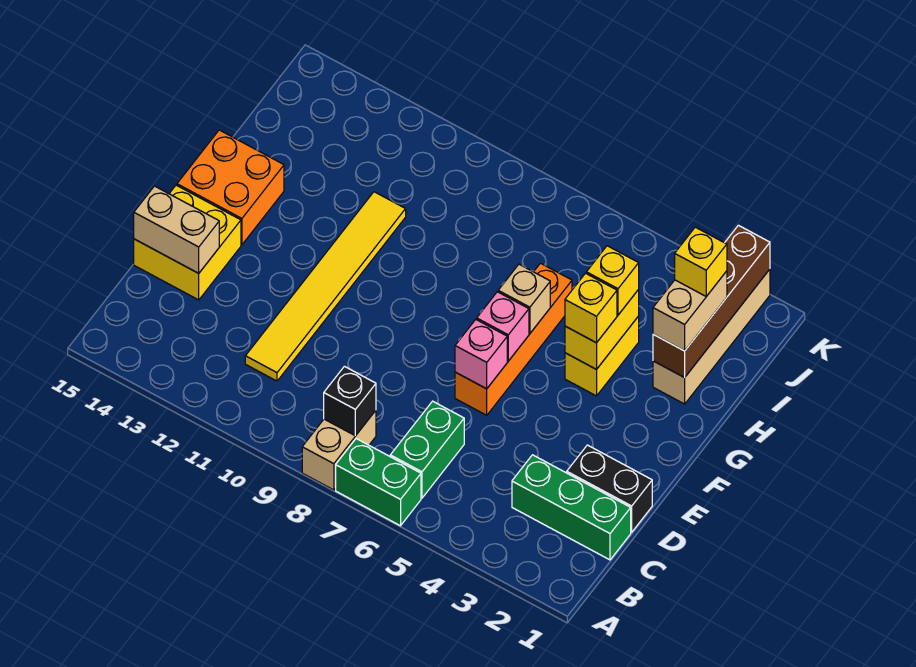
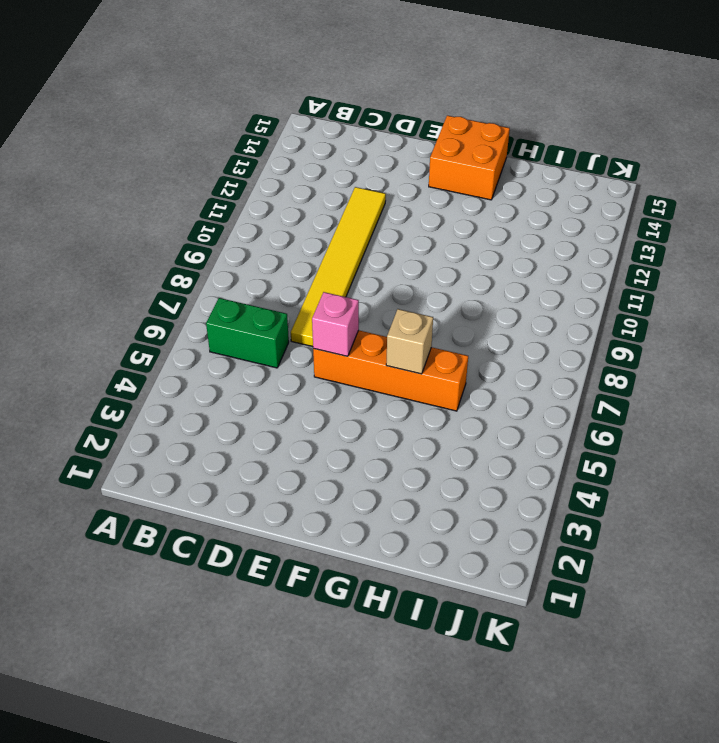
yellow 1x6 tile [291,187,386,347] -> yellow 1x6 tile turned to [245,192,406,381]
none -> green 1x2 brick [336,439,421,526]
none -> tan 1x2 brick [302,410,376,490]
none -> green 1x3 brick [512,455,631,560]

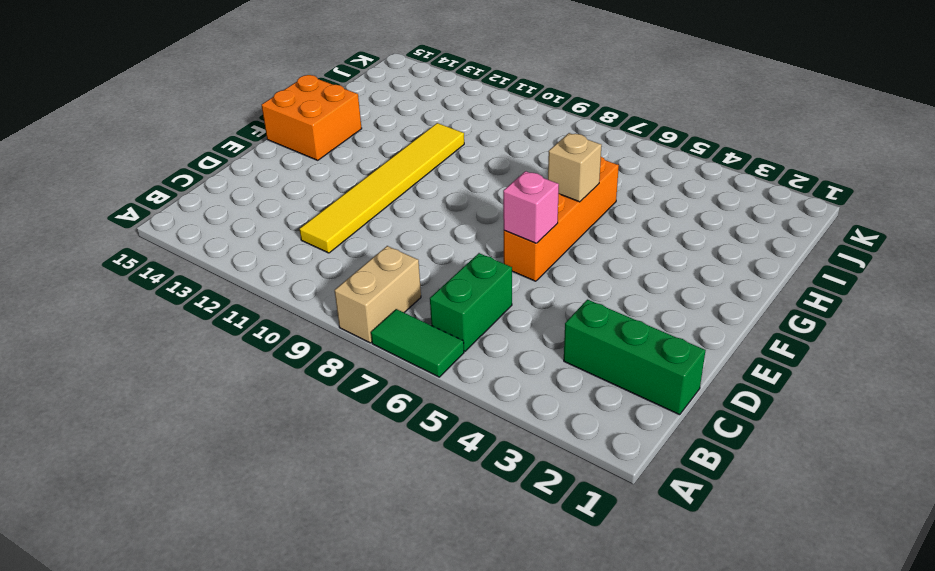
green 1x2 tile [371,309,464,377] -> green 1x2 brick [336,439,421,526]
none -> black 1x2 brick [567,445,652,532]
none -> yellow 2x2 brick [134,185,241,300]
none -> yellow 1x2 brick [565,316,639,396]

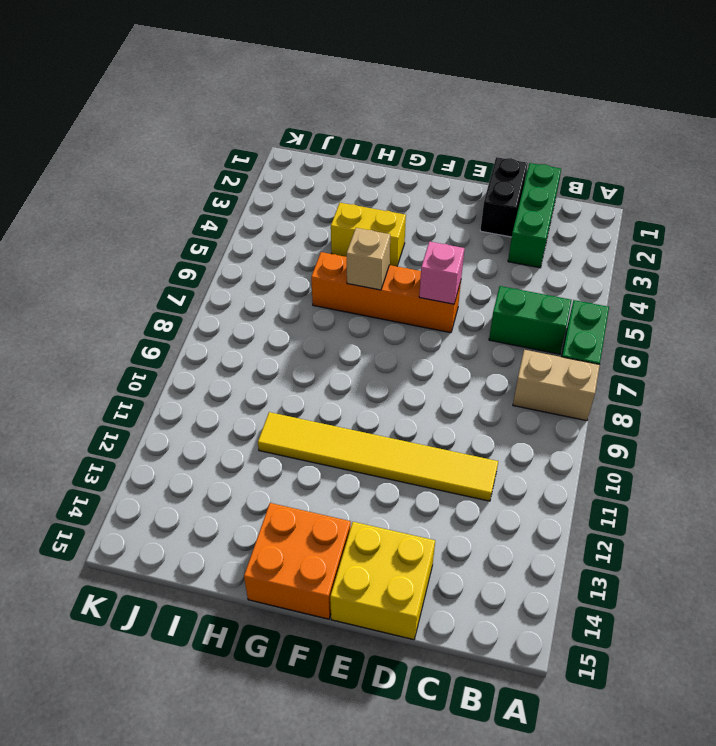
none -> tan 1x4 brick [653,269,770,404]
none -> black 1x1 brick [324,366,376,436]
none -> tan 1x2 brick [134,186,219,273]

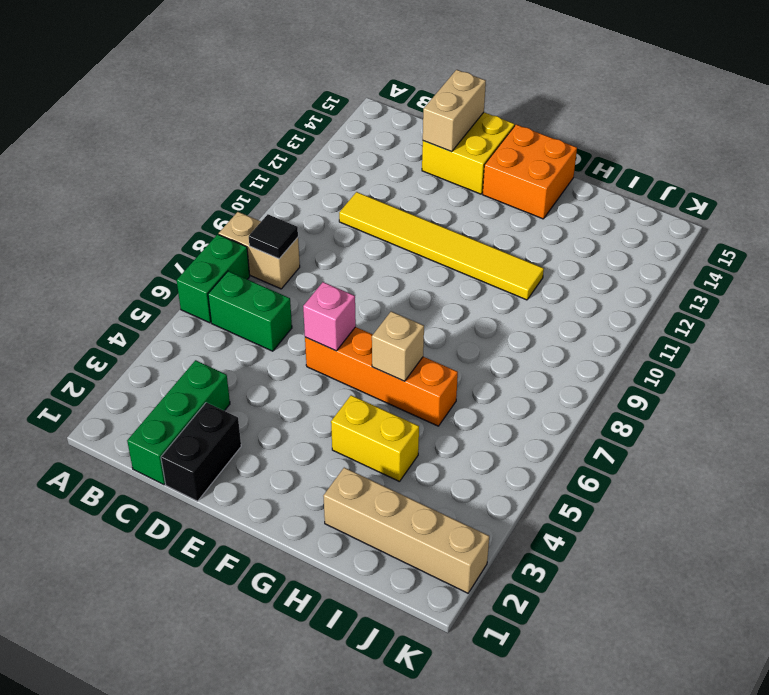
black 1x1 tile [249,214,298,259] -> black 1x1 brick [324,366,376,436]
none -> pink 1x1 brick [477,292,529,361]
none -> yellow 1x2 brick [565,290,639,369]
none -> brown 1x4 brick [653,225,770,378]

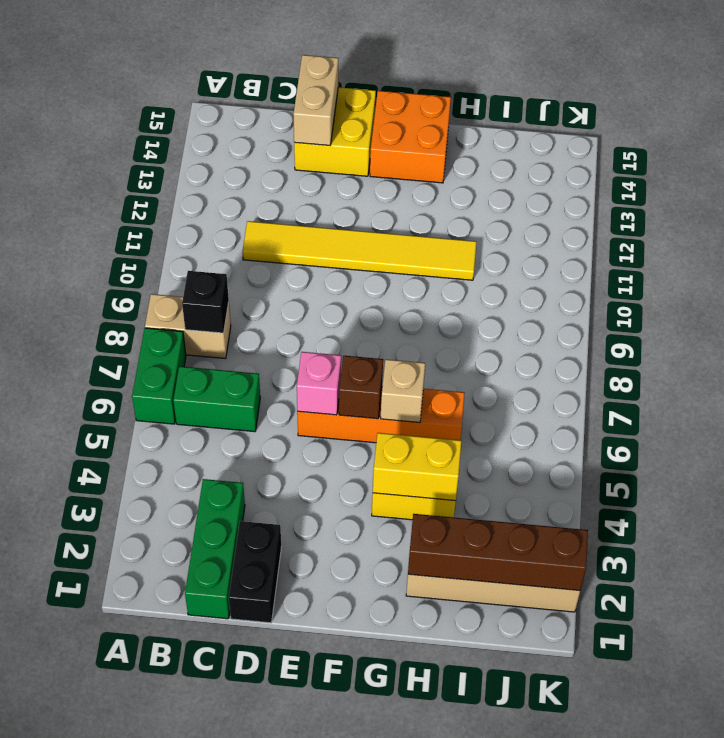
brown 1x1 brick [339,356,383,419] -> pink 1x1 brick [477,292,529,361]
none -> yellow 1x1 brick [565,273,617,343]
none -> tan 1x2 brick [653,271,727,351]
none -> yellow 1x1 brick [586,246,639,315]

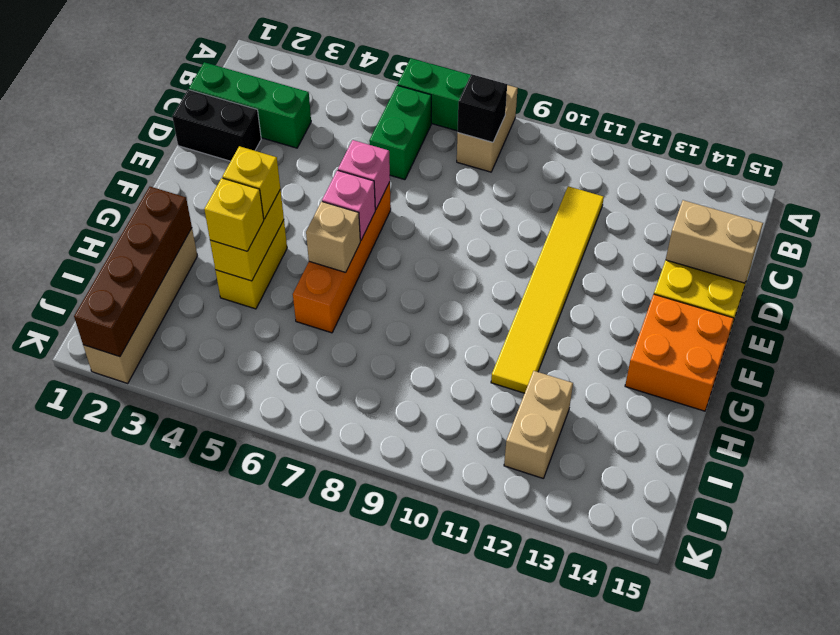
tan 1x2 brick [504,371,573,478] -> tan 1x2 brick moved to [653,271,727,351]
none -> yellow 1x1 brick [675,227,727,296]

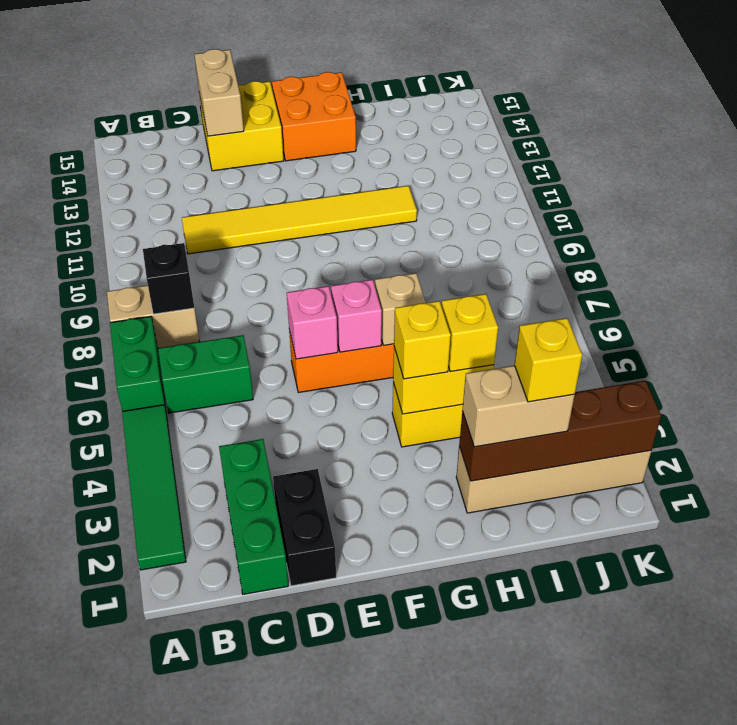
green 1x4 tile [122,405,186,570] -> none

